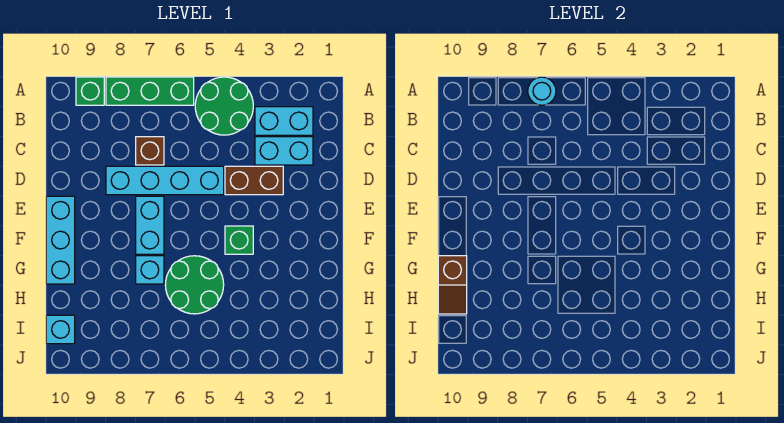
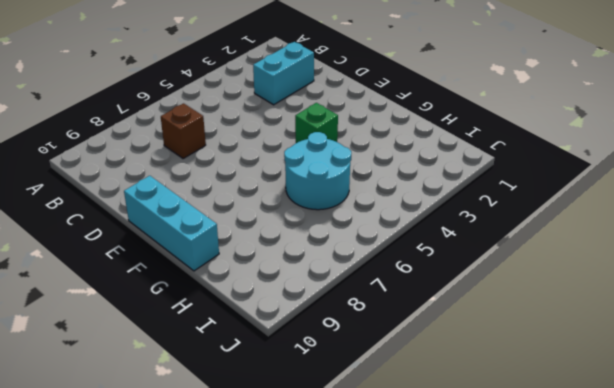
cyan 2x2 round brick [284,132,351,210] -> green 2x2 round brick [165,256,224,314]
none -> green 2x2 round brick [195,77,253,135]
none -> green 1x3 brick [106,77,194,105]
none -> green 1x1 brick [76,77,104,105]

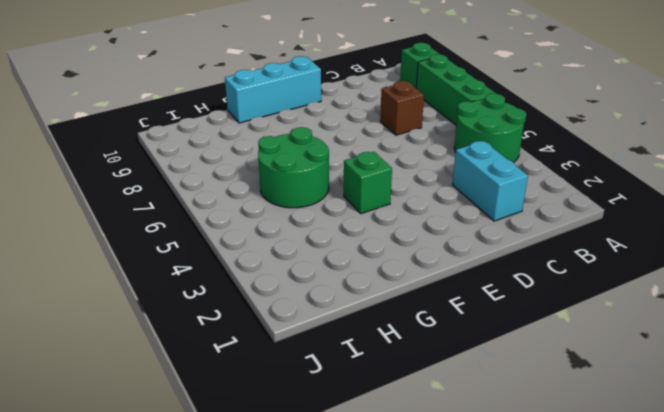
none -> cyan 1x2 brick [255,107,313,135]
none -> brown 1x2 brick [225,166,283,195]
none -> cyan 1x4 brick [106,166,224,195]

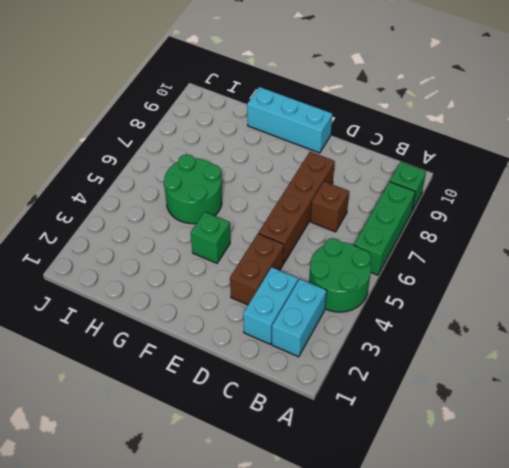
brown 1x4 brick [258,152,335,263] -> cyan 1x4 brick [106,166,224,195]
none -> cyan 1x2 brick [136,196,164,254]
none -> cyan 1x1 brick [136,256,164,284]
none -> cyan 1x1 brick [46,315,75,344]

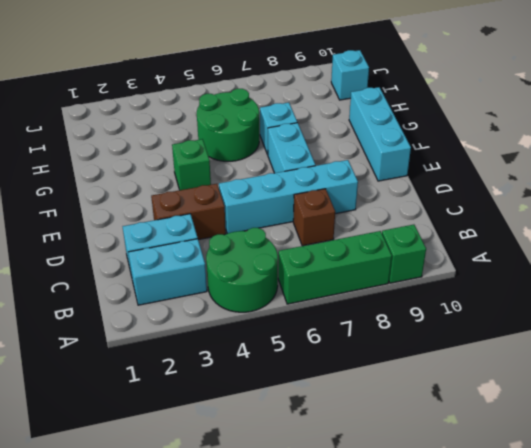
none -> cyan 1x1 round brick [528,77,556,105]
none -> brown 1x2 slope [438,256,467,314]

